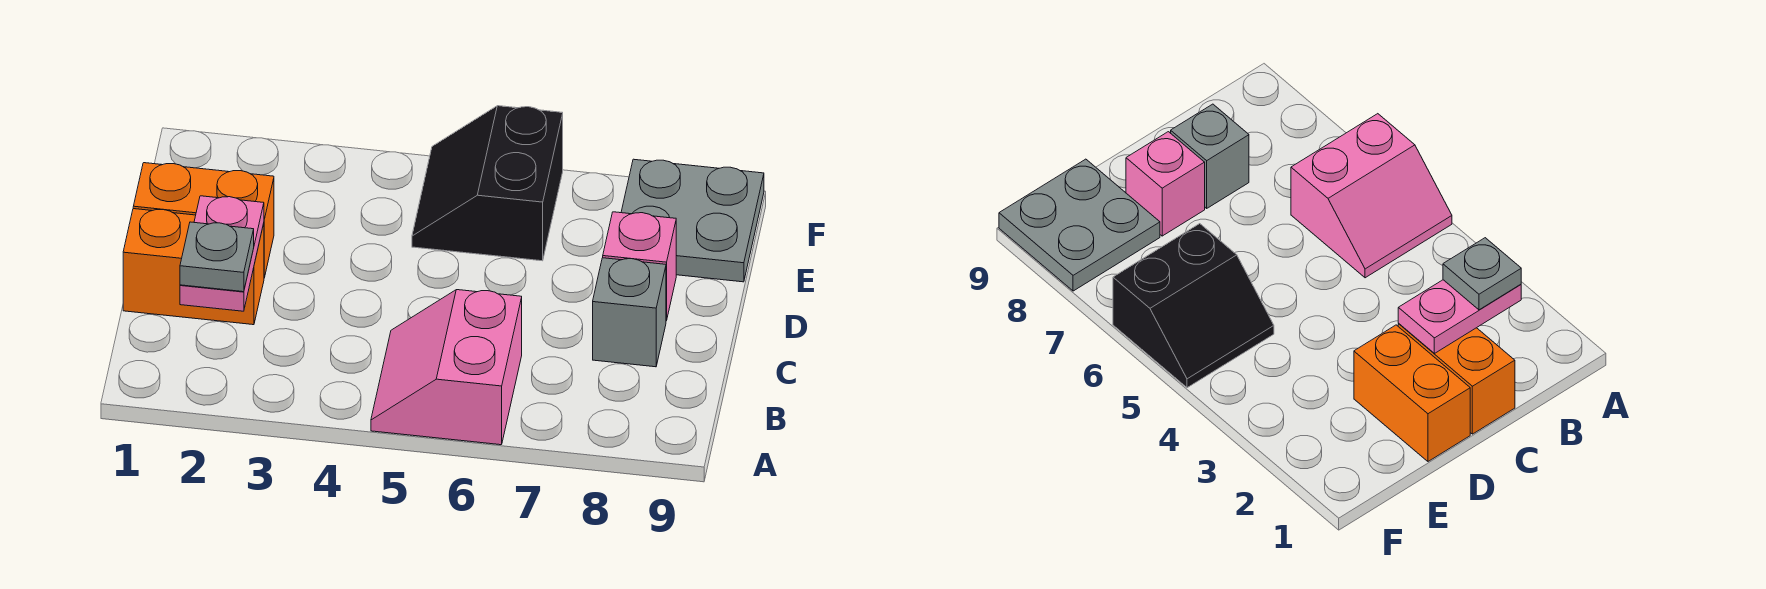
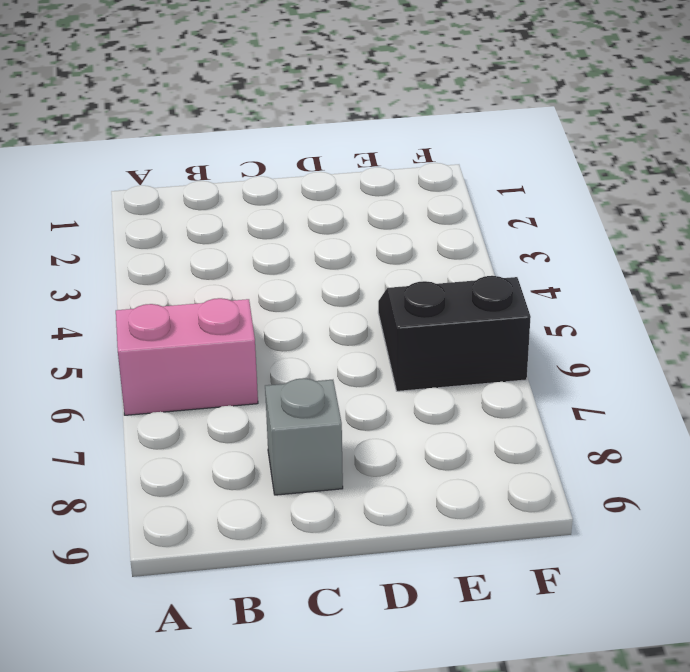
none -> orange 1x2 brick [123,209,264,325]
none -> orange 1x2 brick [133,163,274,278]

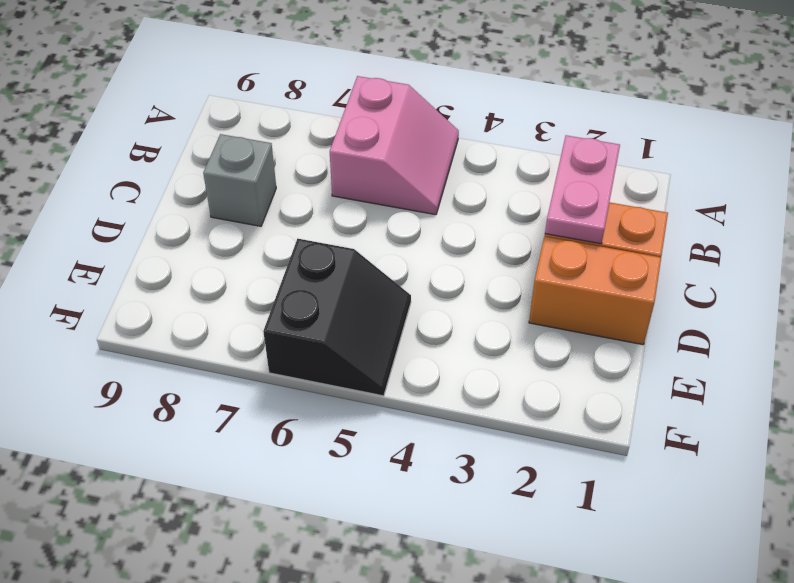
none -> pink 1x1 brick [603,212,676,321]
none -> grey 2x2 plate [621,159,764,282]

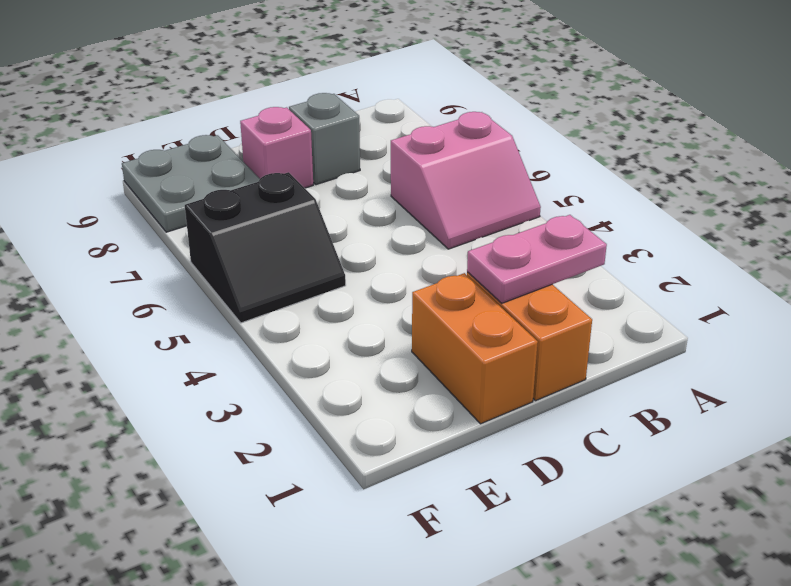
none -> grey 1x1 plate [180,222,254,292]

